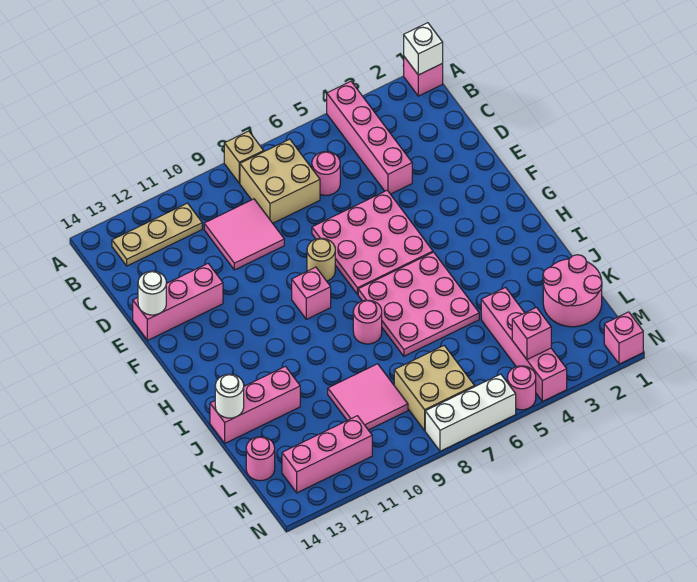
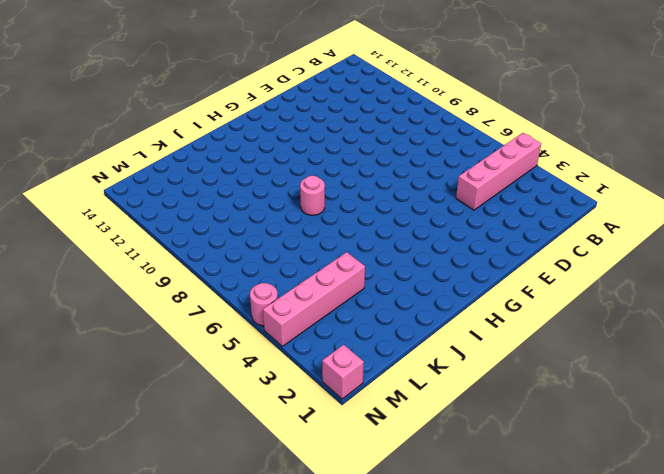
none -> pink 1x1 brick [404,57,443,96]
none -> tan 1x1 brick [224,131,264,183]
none -> tan 2x2 brick [240,139,320,223]

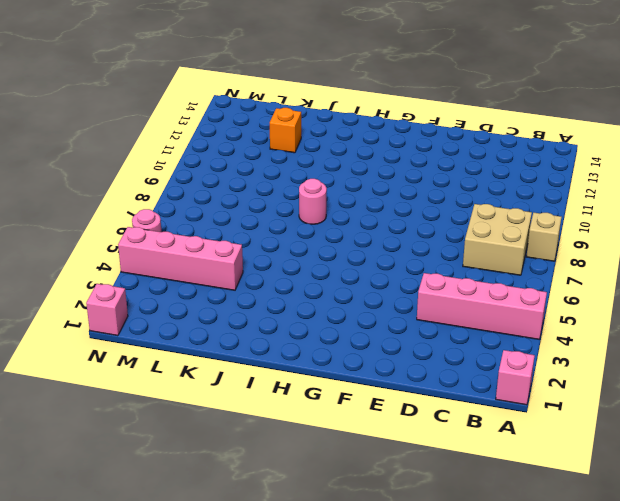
orange 1x1 brick [270,108,301,153] -> none
none -> tan 1x3 plate [112,203,202,266]
none -> pink 1x1 round brick [312,152,340,195]
none -> pink 2x2 tile [204,199,284,270]

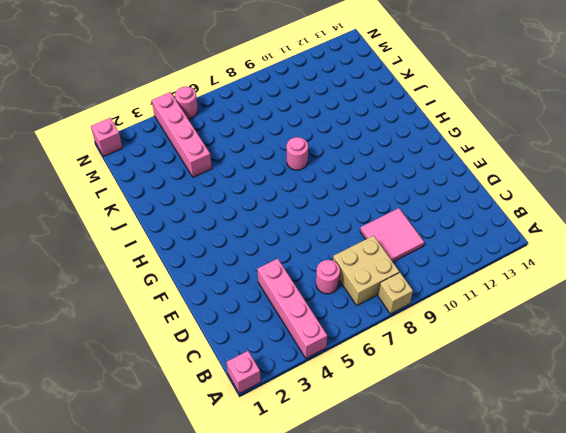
none -> tan 1x3 plate [112,203,202,266]
none -> pink 3x3 plate [312,190,433,295]
none -> pink 1x3 brick [133,264,223,340]

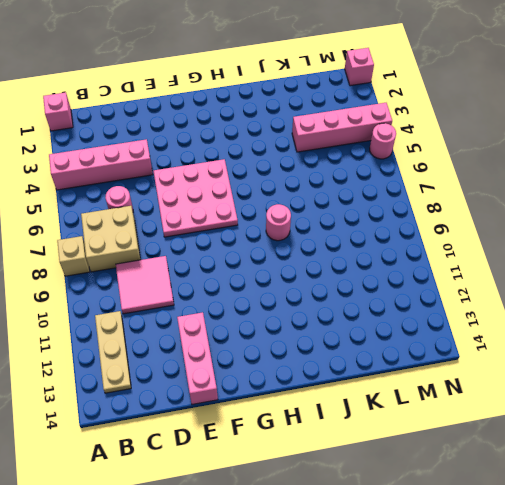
none -> tan 1x1 round brick [307,238,335,281]
none -> pink 1x1 brick [292,267,331,319]
none -> pink 3x3 plate [358,252,479,356]

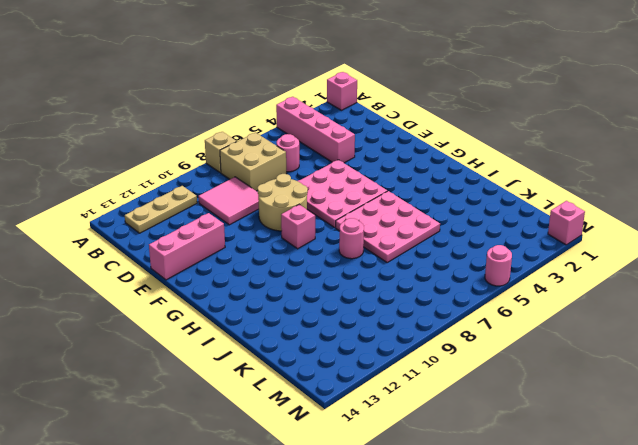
tan 2x2 round brick [258,174,308,231] -> tan 1x1 round brick [307,238,335,281]
none -> pink 1x3 brick [210,366,300,443]
none -> pink 2x2 round brick [543,255,602,327]
none -> pink 1x4 brick [481,287,567,401]

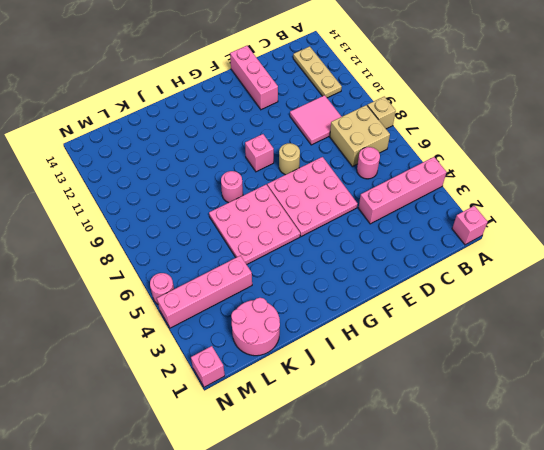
none -> pink 1x3 brick [210,366,300,443]
none -> pink 2x2 tile [328,364,408,430]
none -> tan 2x2 brick [394,346,475,430]

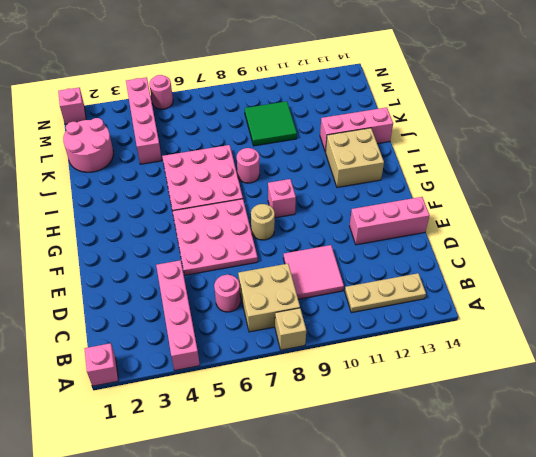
tan 2x2 brick [326,128,384,187] -> tan 2x2 brick moved to [394,346,475,430]
green 2x2 tile [245,101,297,146] -> pink 2x2 tile [328,364,408,430]
none -> pink 1x1 round brick [246,437,275,481]
none -> pink 1x3 brick [282,416,372,493]
none -> white 1x3 brick [425,374,516,451]

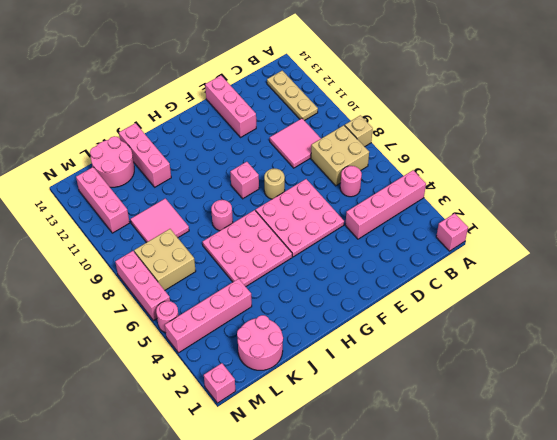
pink 2x2 round brick [90,136,134,187] -> pink 1x1 round brick [246,437,275,481]
pink 1x3 brick [115,251,170,321] -> white 1x3 brick [425,374,516,451]
none -> white 1x1 brick [404,23,443,75]
none -> white 1x1 round brick [138,271,166,315]
none -> white 1x1 round brick [215,374,244,418]

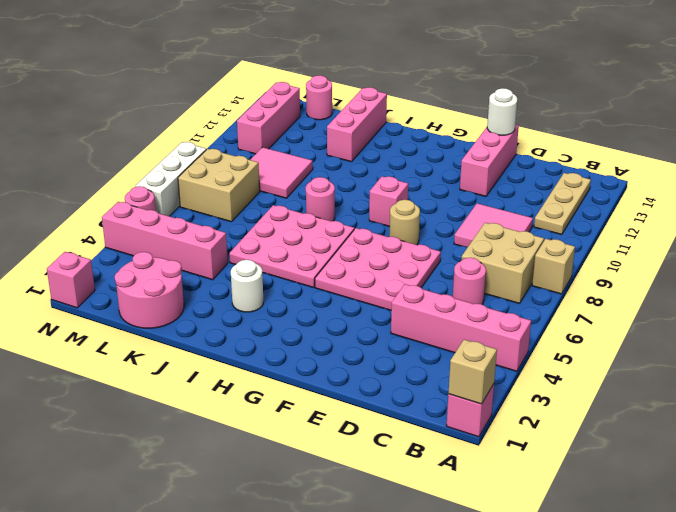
tan 1x1 brick [448,340,497,404] -> white 1x1 brick [404,23,443,75]
white 1x1 round brick [231,260,263,312] -> white 1x1 round brick moved to [215,374,244,418]
none -> pink 1x1 brick [512,307,551,360]

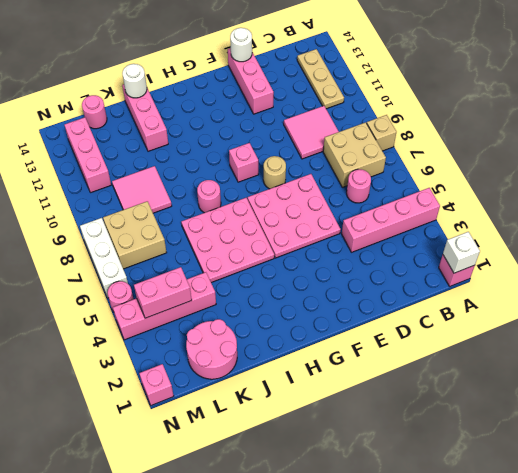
pink 1x2 brick [134,267,192,318] -> pink 1x1 brick [512,307,551,360]

